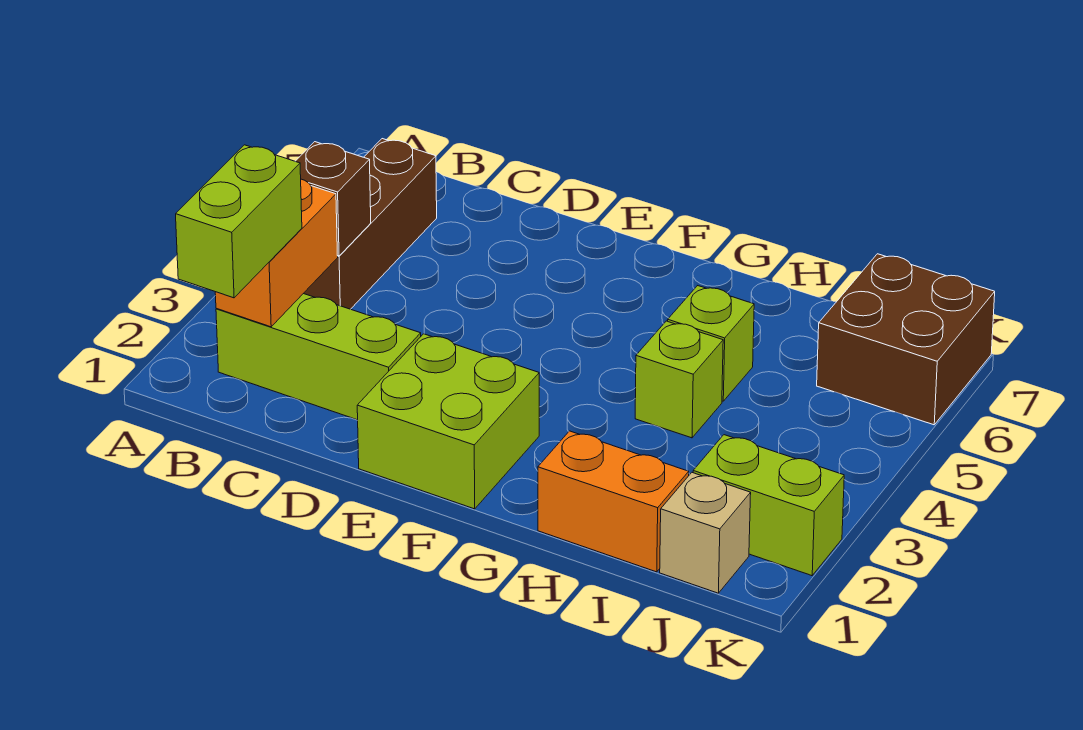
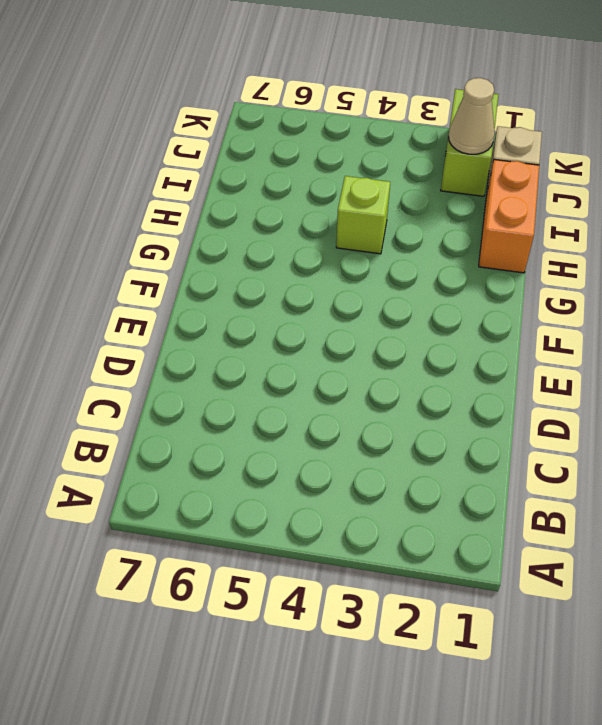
tan 1x1 cone [449,78,495,154] -> none
none -> lime 1x3 brick [216,294,421,420]
none -> brown 1x3 brick [303,139,437,309]
none -> lime 2x2 brick [357,334,539,509]

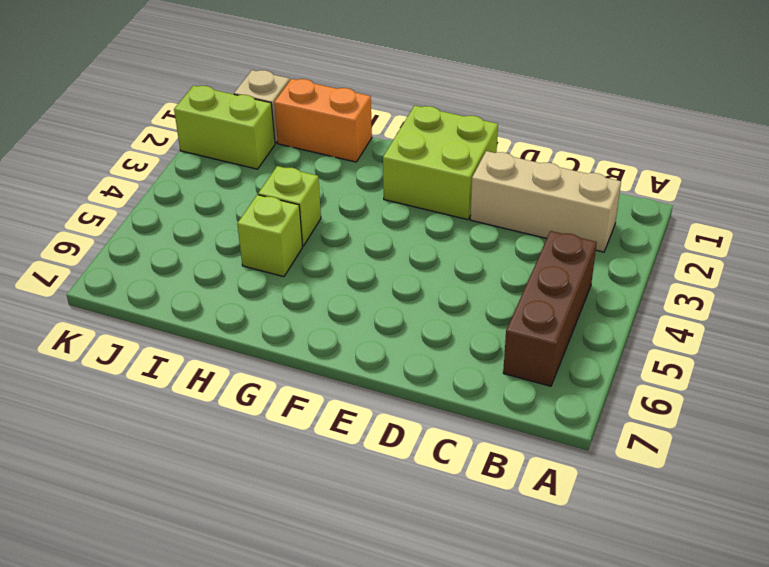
tan 1x3 brick [470,151,621,252] -> lime 1x3 brick [216,294,421,420]
none -> brown 2x2 brick [817,254,995,425]
none -> orange 1x2 brick [215,179,338,327]
none -> brown 1x1 brick [295,142,371,256]

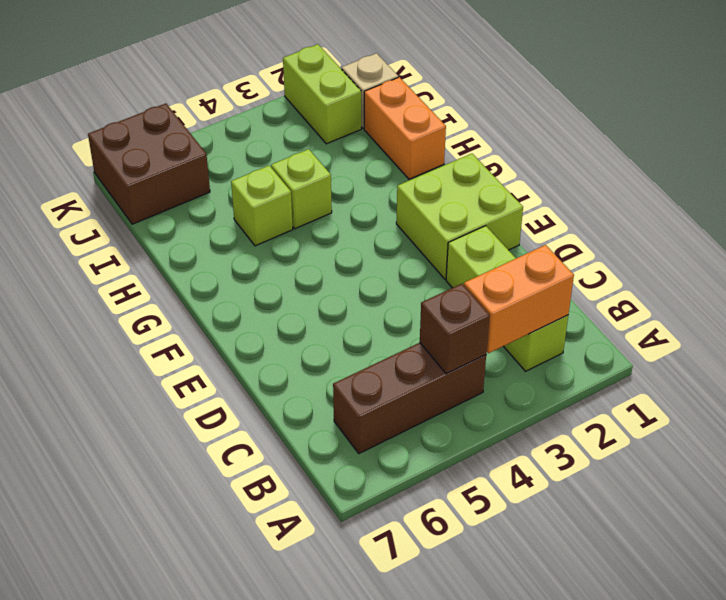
none -> lime 1x2 brick [176,145,302,298]

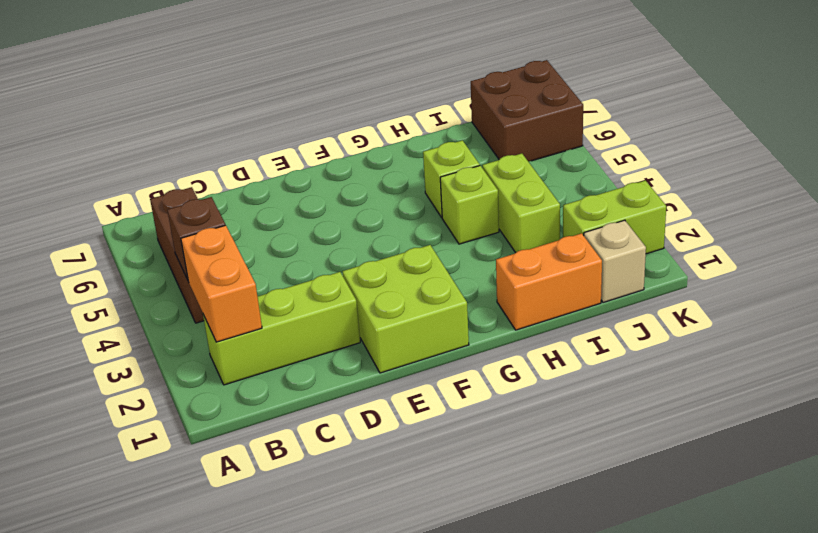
lime 1x2 brick [482,154,560,253] -> lime 1x2 brick moved to [176,145,302,298]

